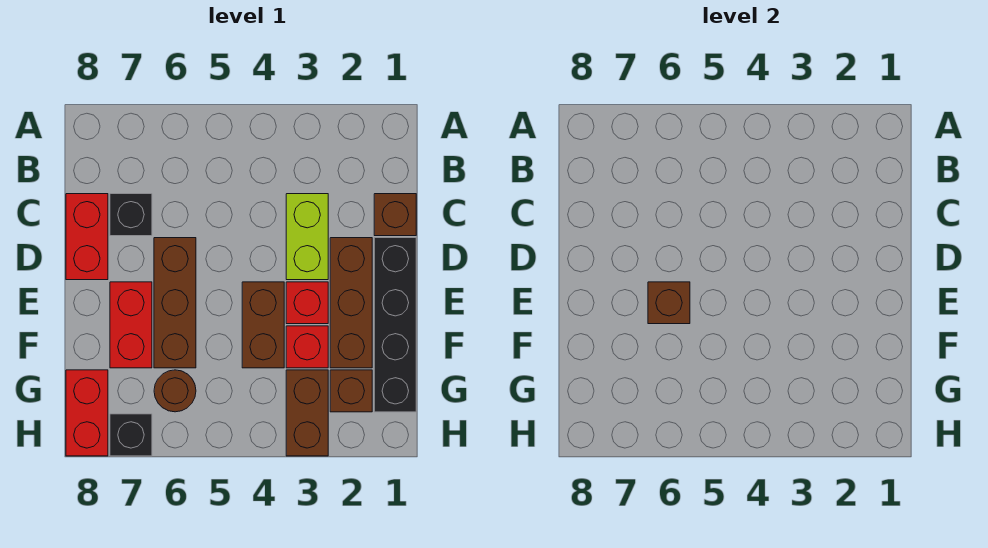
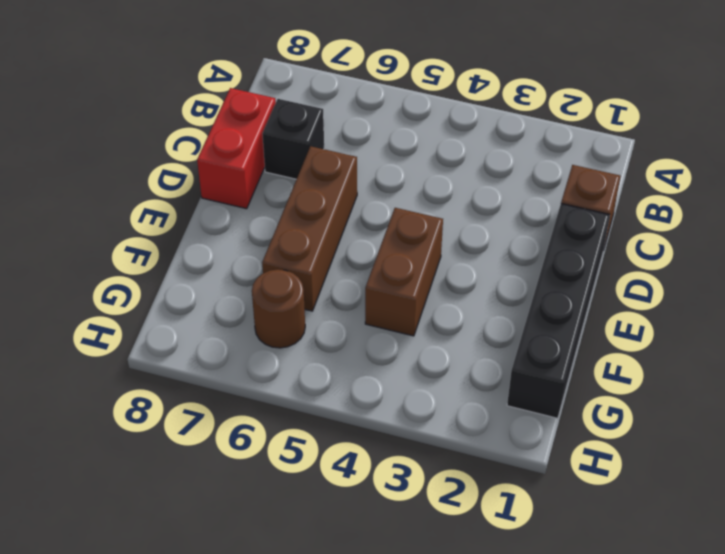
none -> lime 1x2 brick [286,194,328,280]
none -> brown 1x3 brick [330,238,372,368]
none -> red 1x1 brick [286,282,328,324]

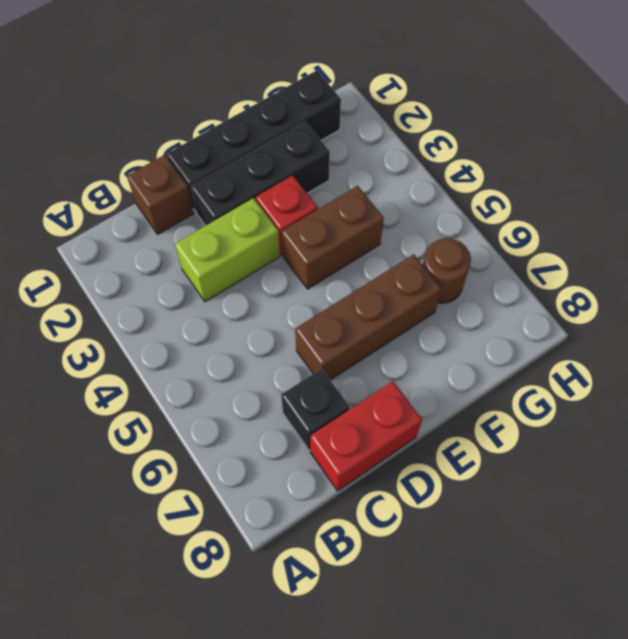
black 1x3 brick [191,122,330,226] -> brown 1x3 brick [330,238,372,368]
none -> red 1x2 brick [110,282,152,368]
none -> red 1x1 brick [286,326,328,368]
none -> brown 1x1 brick [330,370,372,412]

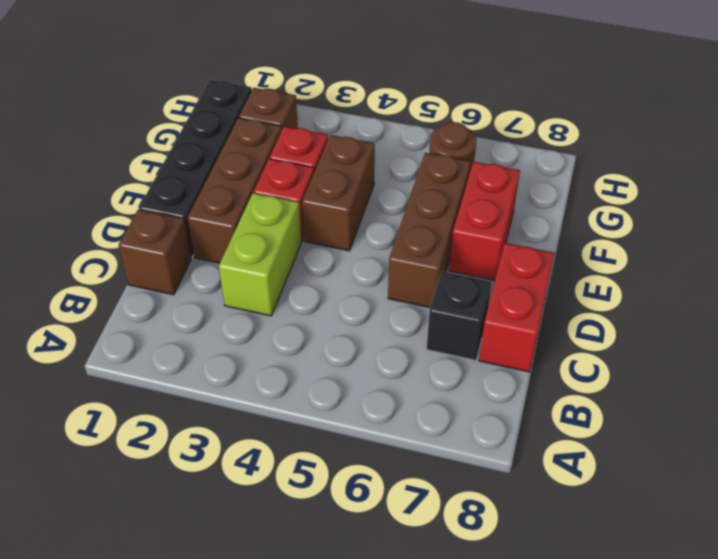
none -> brown 1x2 brick [286,370,328,456]
none -> red 1x2 brick [66,370,108,456]
none -> black 1x1 brick [110,414,152,456]

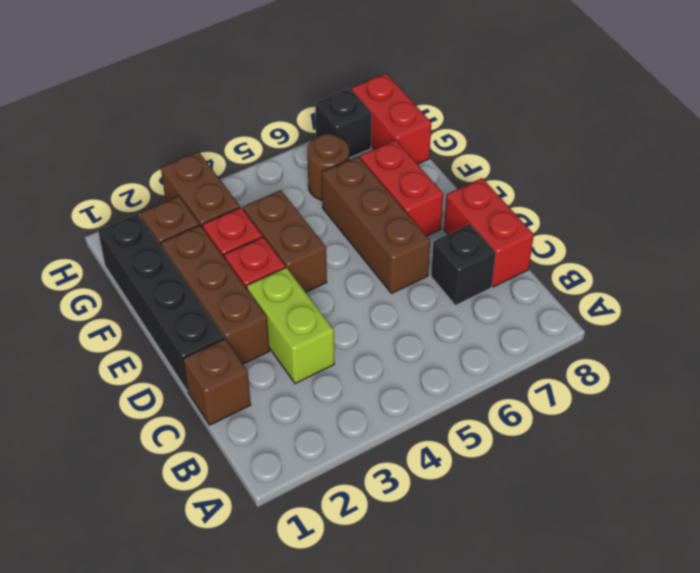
none -> brown 1x1 brick [648,282,690,324]

